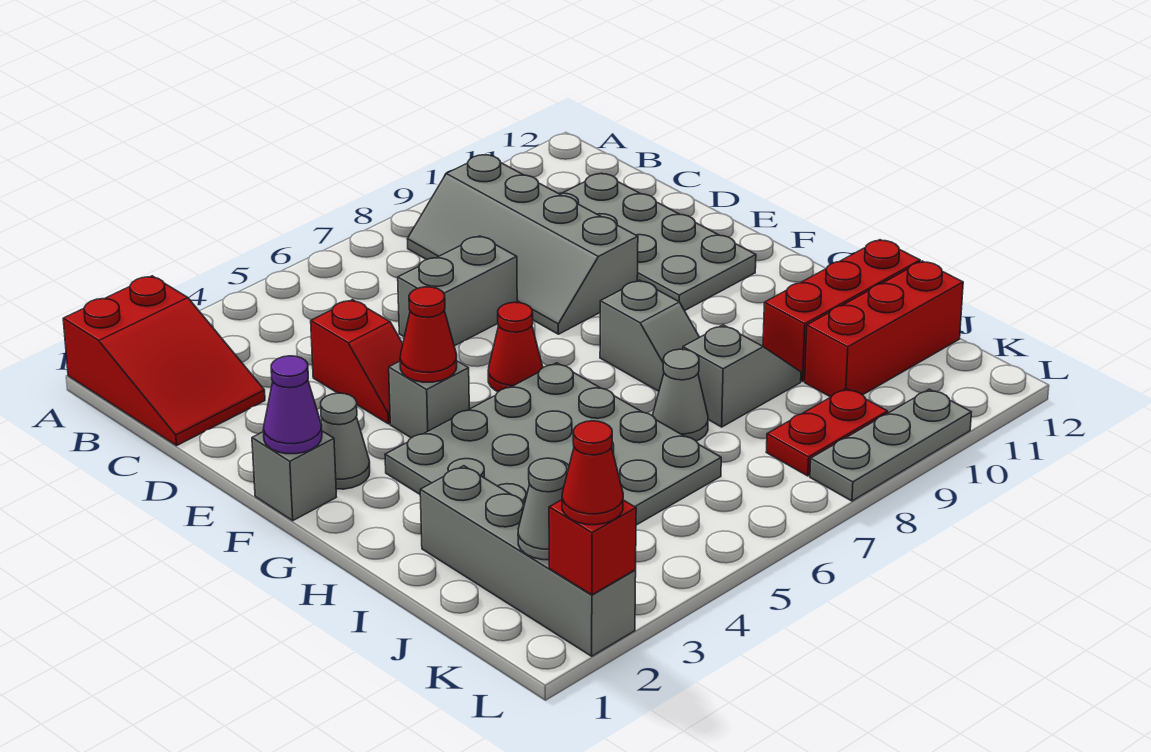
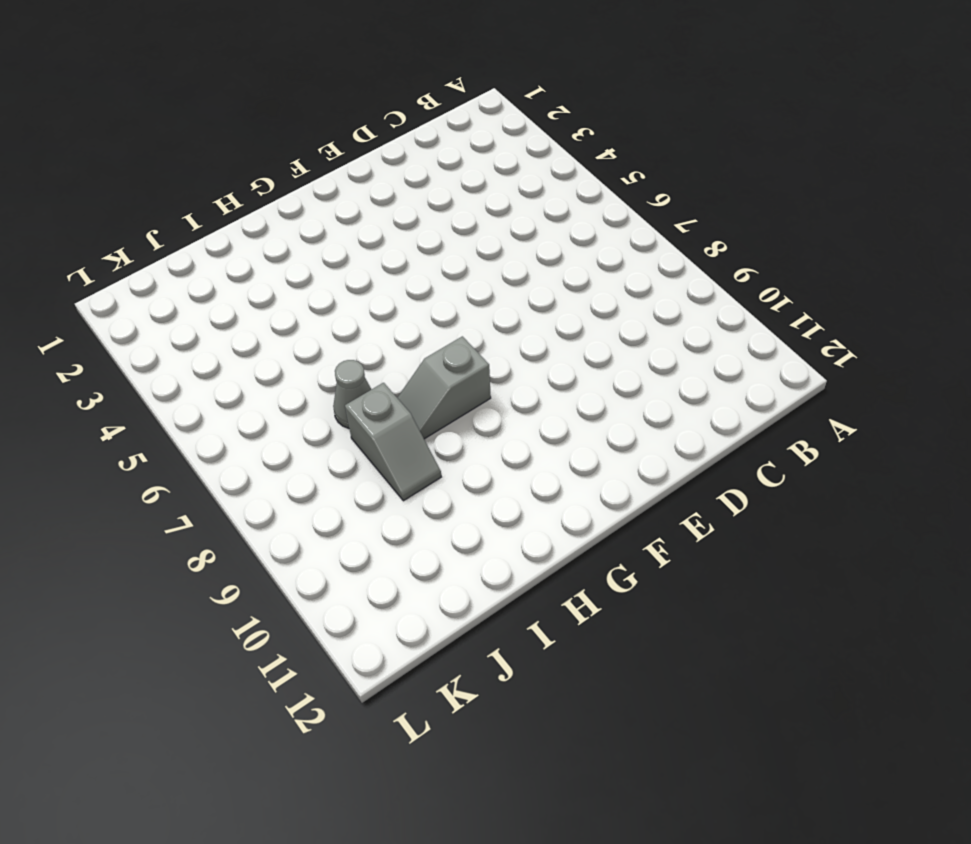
none -> red 2x3 slope [63,276,265,446]
none -> grey 2x4 slope [407,155,638,334]
none -> grey 2x4 plate [559,174,756,311]

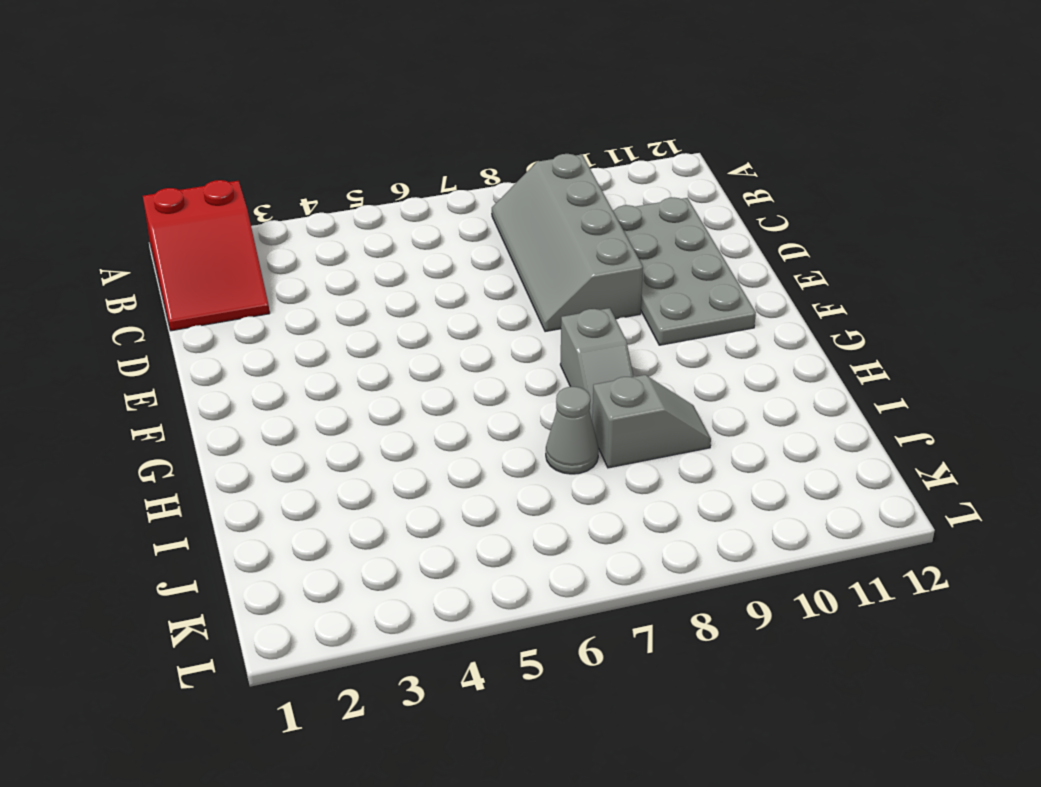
none -> red 1x2 slope [311,300,403,424]
none -> grey 1x2 brick [398,236,517,346]
none -> grey 1x1 brick [252,431,336,521]

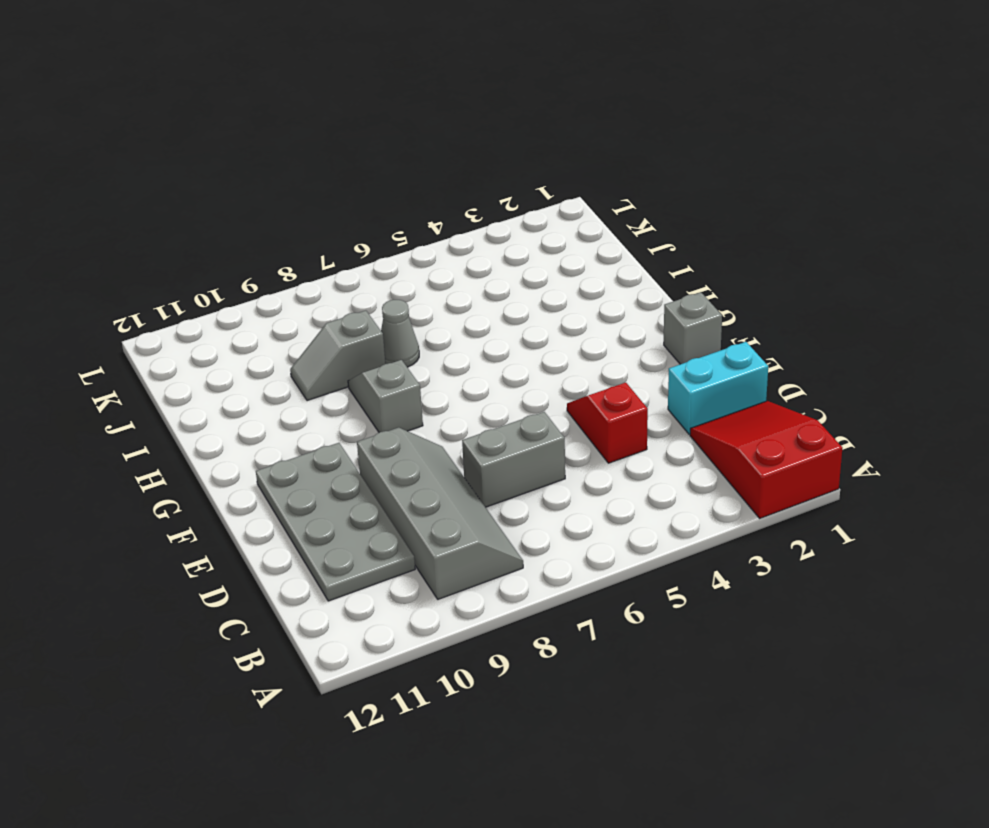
cyan 1x2 brick [668,342,768,434] -> none
none -> grey 1x1 cone [321,393,370,489]
none -> grey 1x1 brick [389,361,469,438]
none -> red 1x1 cone [488,302,543,392]

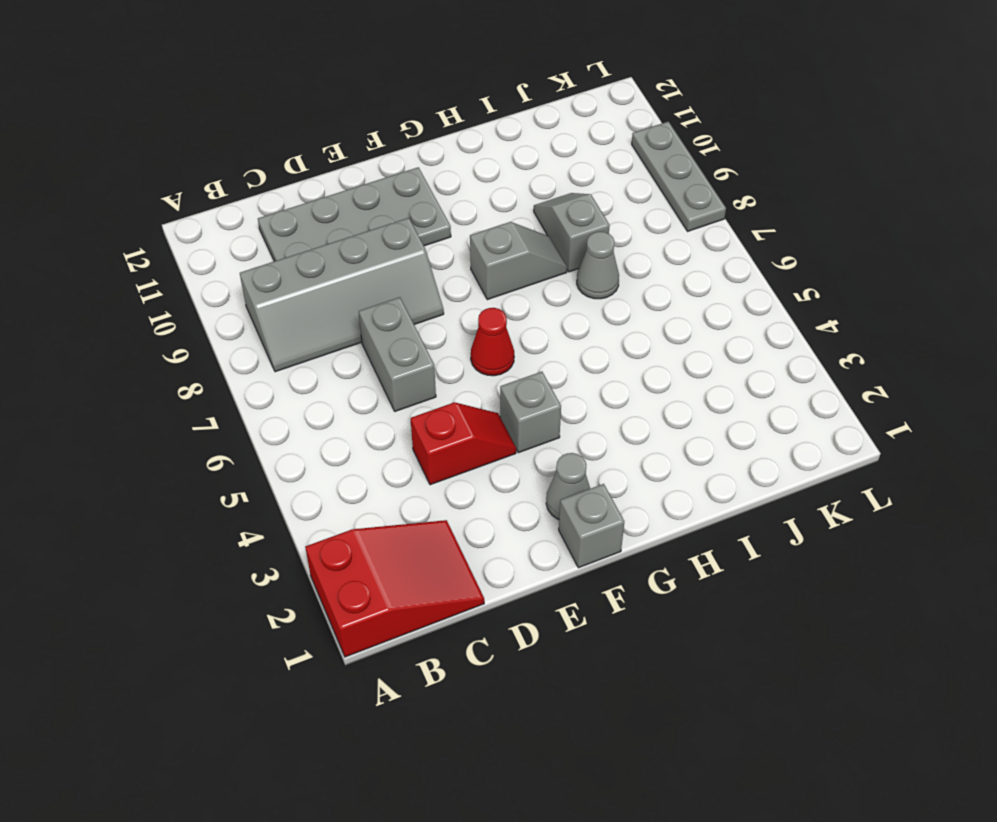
none -> grey 4x4 plate [385,363,721,525]
none -> grey 1x4 brick [420,466,636,656]
none -> red 1x3 brick [763,240,920,381]

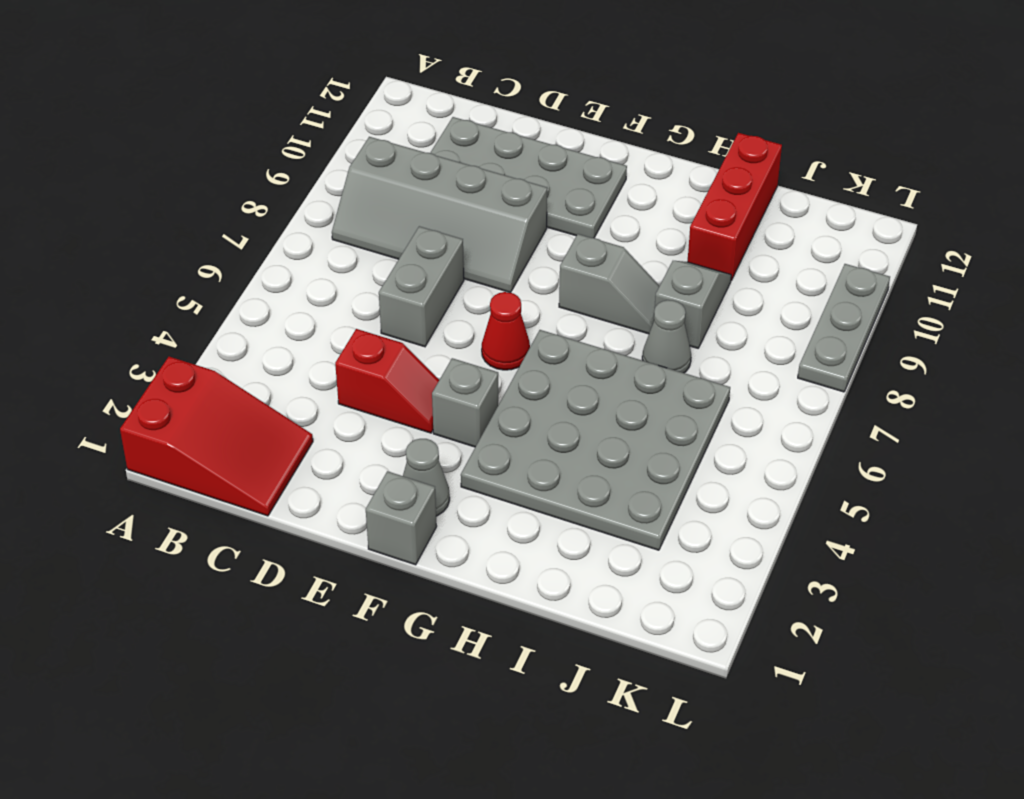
none -> grey 1x4 brick [420,466,636,656]
none -> red 1x3 brick [805,261,963,397]
none -> red 1x2 plate [766,389,888,476]

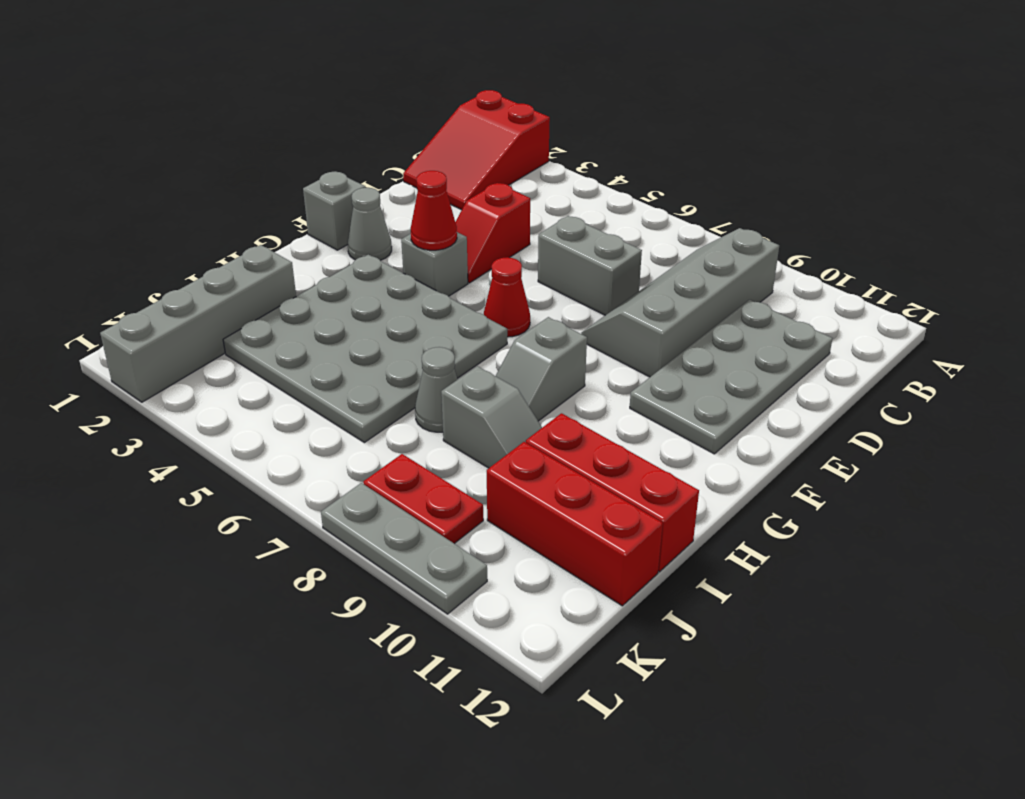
none -> purple 1x1 cone [263,356,322,454]
none -> grey 1x1 cone [518,458,567,560]
none -> red 1x1 brick [549,500,636,595]

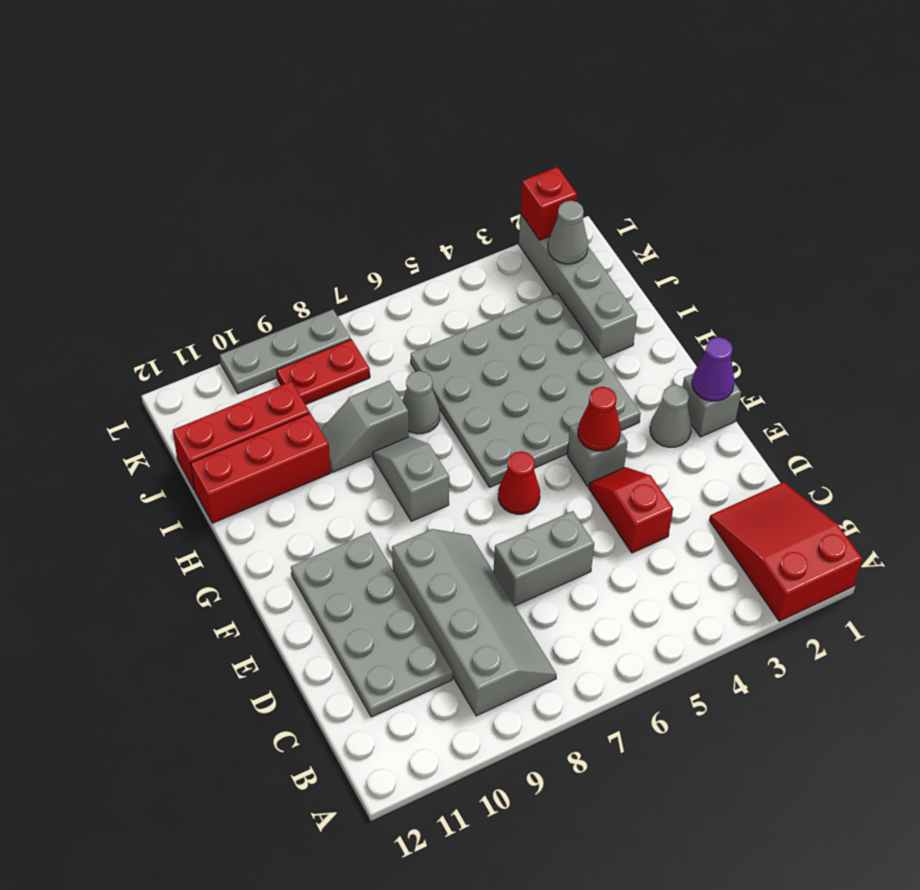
none -> red 1x1 cone [562,421,623,525]

